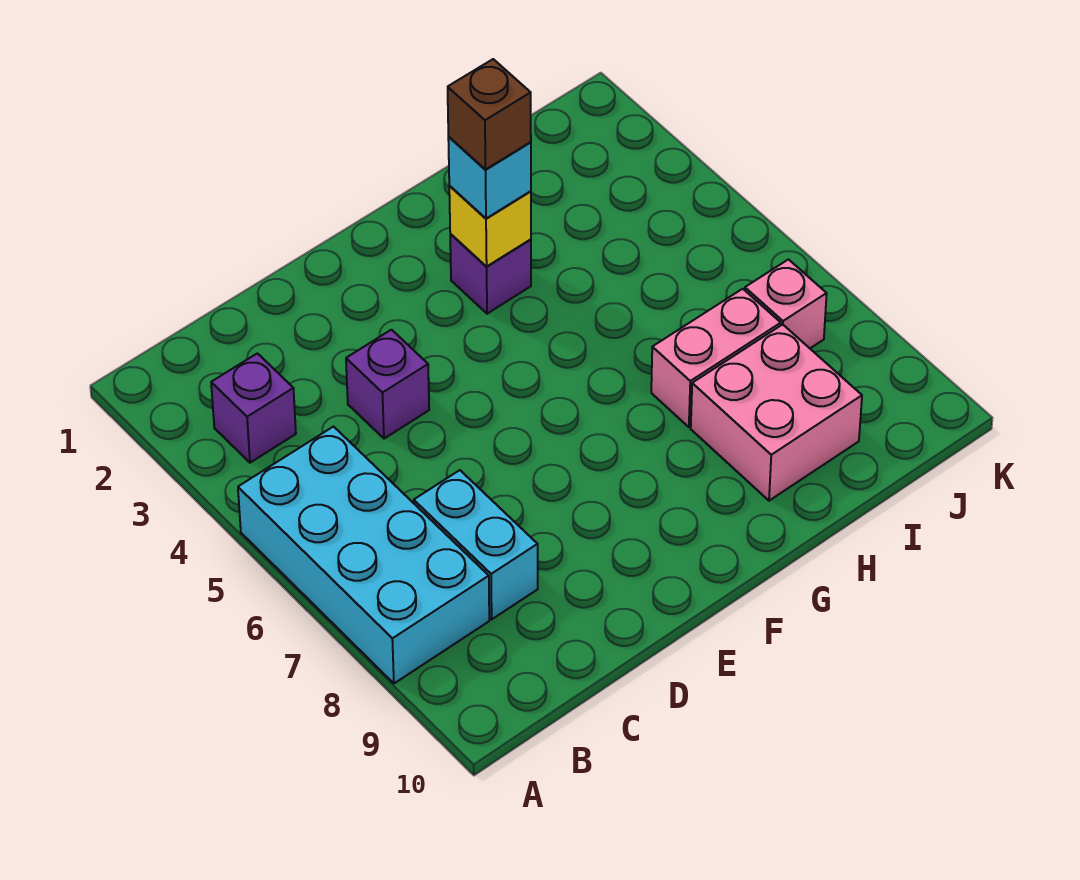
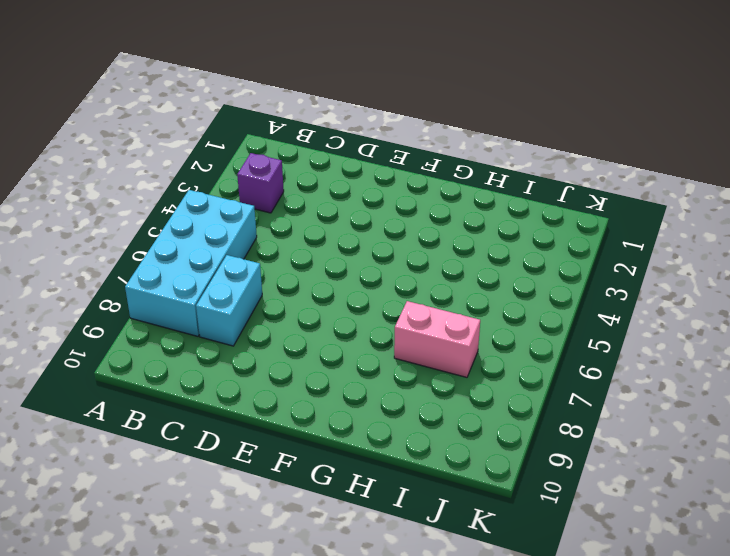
none -> purple 1x1 brick [346,330,429,439]
none -> purple 1x1 brick [450,234,531,314]

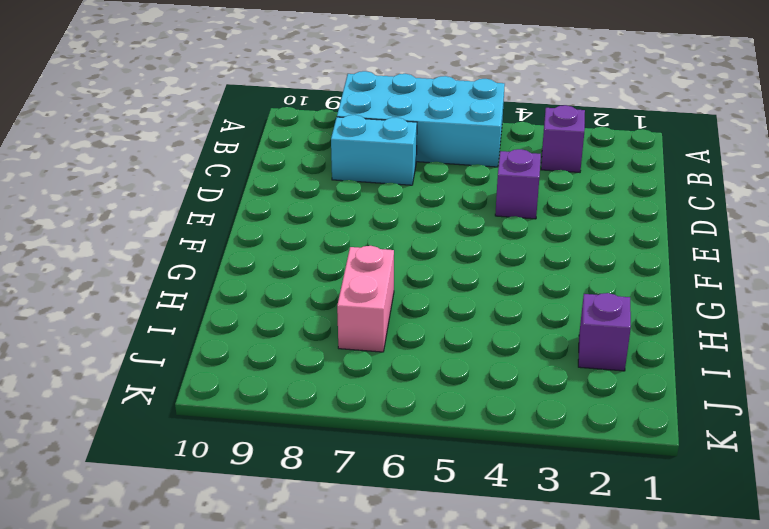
purple 1x1 brick [578,293,631,371] -> purple 1x1 brick moved to [450,234,531,314]
none -> pink 2x2 brick [691,325,862,501]
none -> pink 1x1 brick [745,259,827,348]

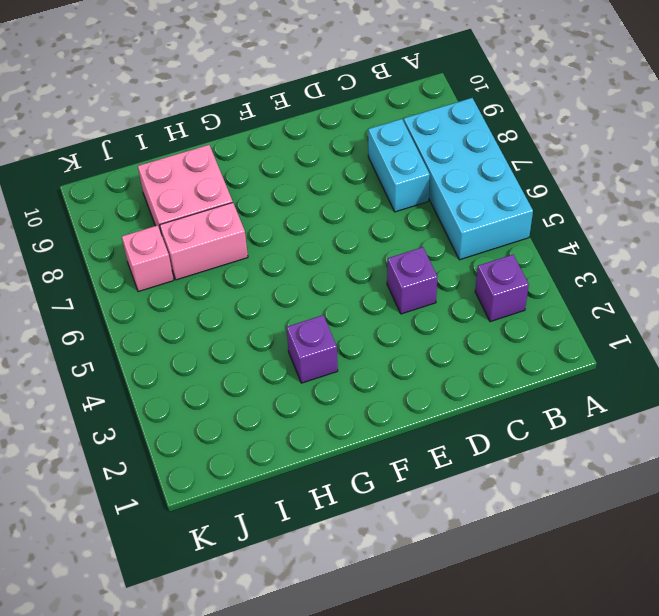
none -> yellow 1x1 brick [449,186,531,266]
none -> cyan 1x1 brick [448,137,531,219]

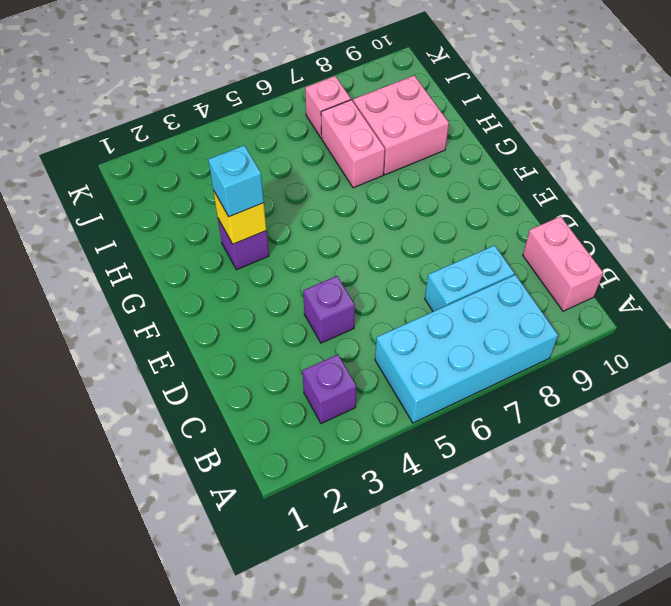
pink 1x2 brick [523,216,603,311] -> none
none -> brown 1x1 brick [448,59,531,170]

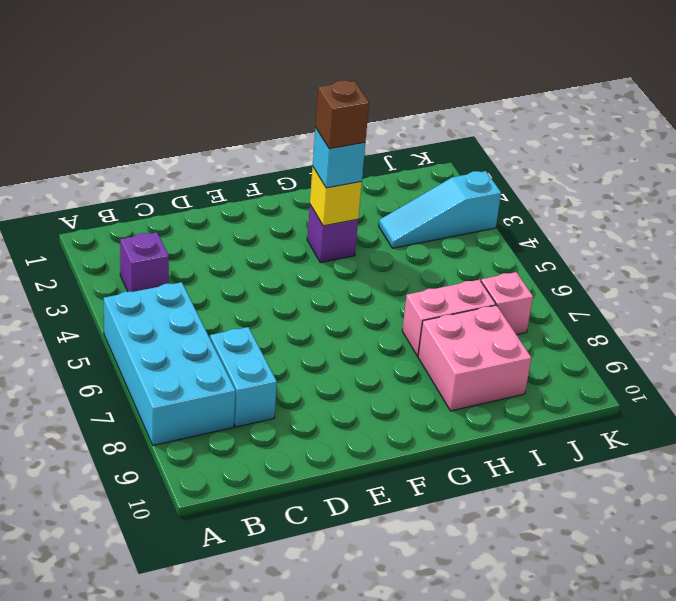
cyan 1x3 slope [379,171,501,248] -> none
none -> purple 1x1 brick [346,330,429,439]

